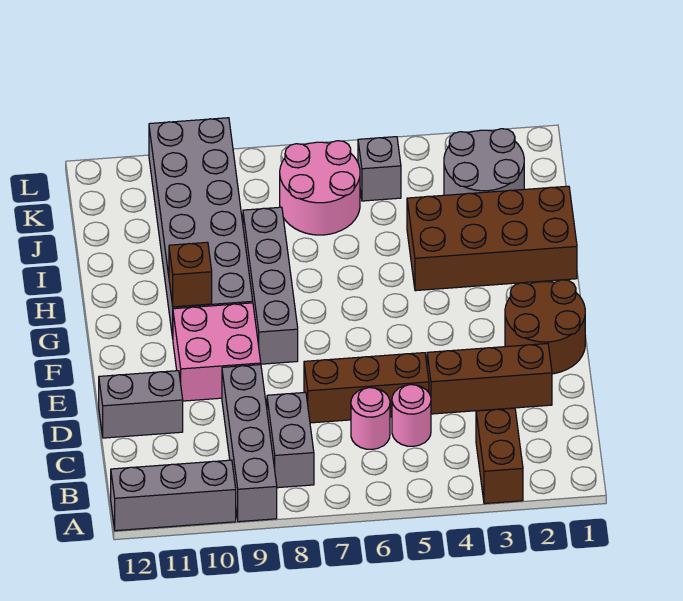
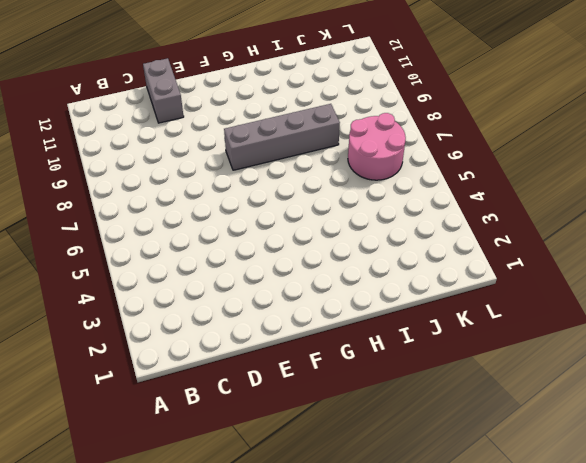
none -> brown 1x2 brick [476,408,523,504]
none -> grey 1x4 brick [222,365,277,522]
none -> grey 1x3 brick [111,460,236,531]

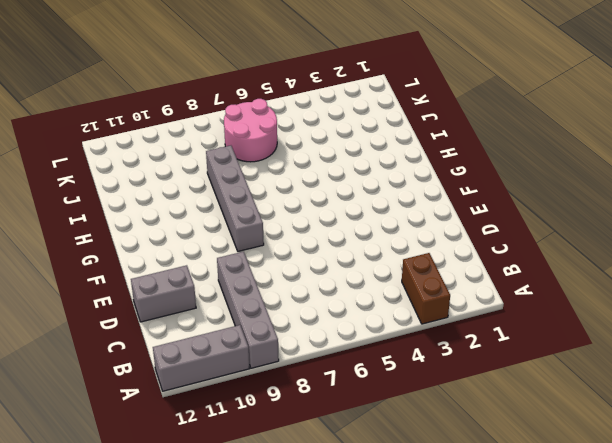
none -> grey 1x2 brick [267,392,314,488]
none -> pink 1x1 round brick [392,385,431,446]
none -> pink 1x1 round brick [351,388,390,449]

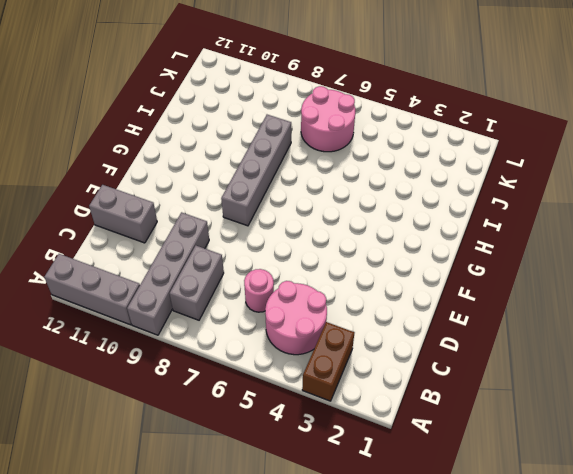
pink 2x2 round brick [265,281,327,355] -> pink 1x1 round brick [392,385,431,446]
none -> brown 1x3 brick [427,344,552,414]
none -> brown 1x3 brick [304,353,429,423]
none -> brown 2x2 round brick [505,280,585,374]

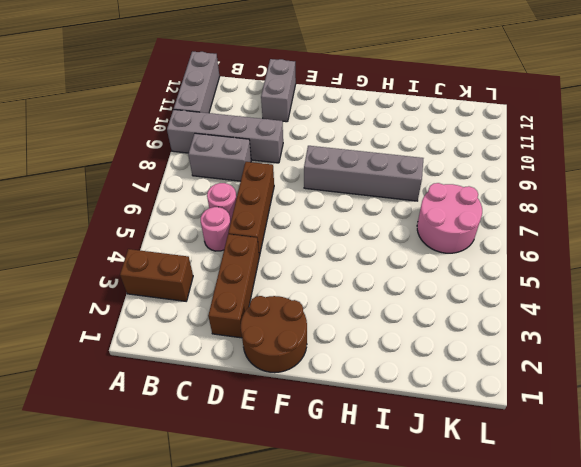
none -> pink 2x2 brick [173,303,261,401]
none -> grey 2x6 brick [149,118,253,338]
none -> brown 2x4 brick [407,186,577,291]

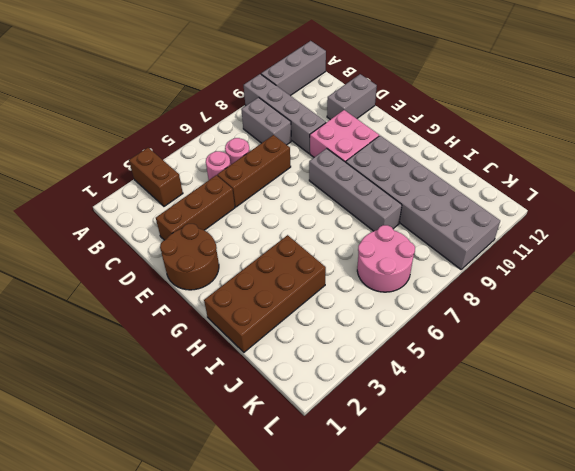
none -> grey 2x2 round brick [444,129,524,195]
none -> grey 1x1 brick [358,137,401,201]
none -> brown 1x1 brick [169,242,212,307]

